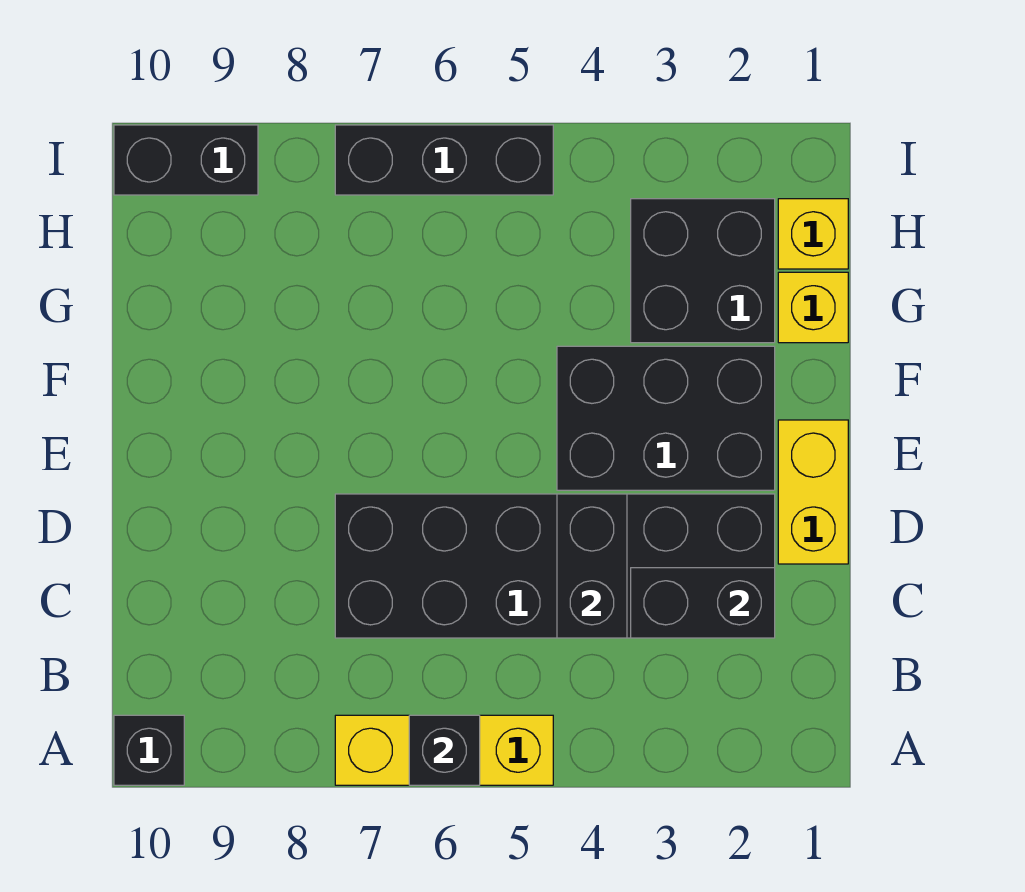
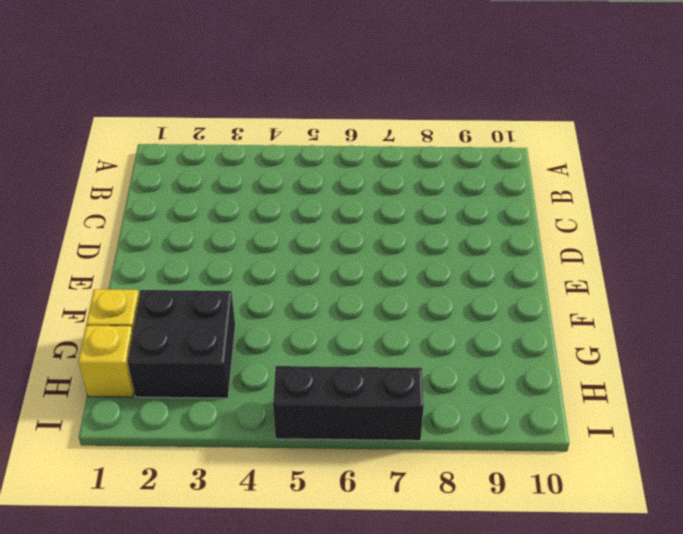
none -> yellow 1x3 brick [335,715,553,785]
none -> black 1x1 brick [114,715,184,785]
none -> black 2x6 brick [335,494,775,638]

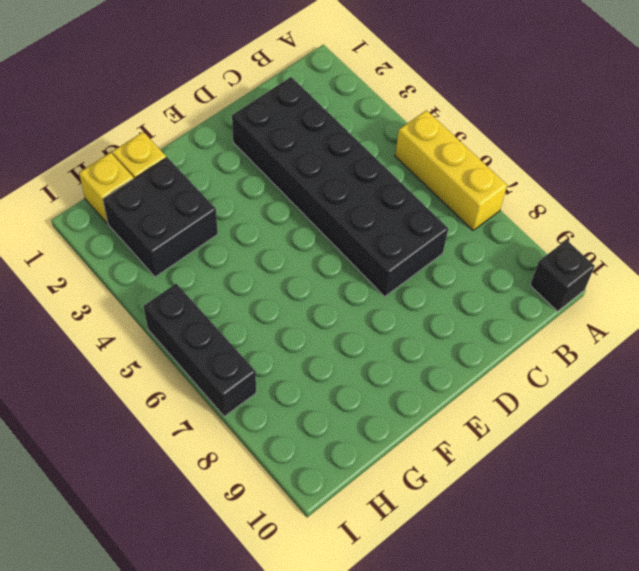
none -> yellow 1x2 brick [778,420,848,564]
none -> black 2x3 brick [557,346,775,490]
none -> black 1x2 brick [114,125,258,195]

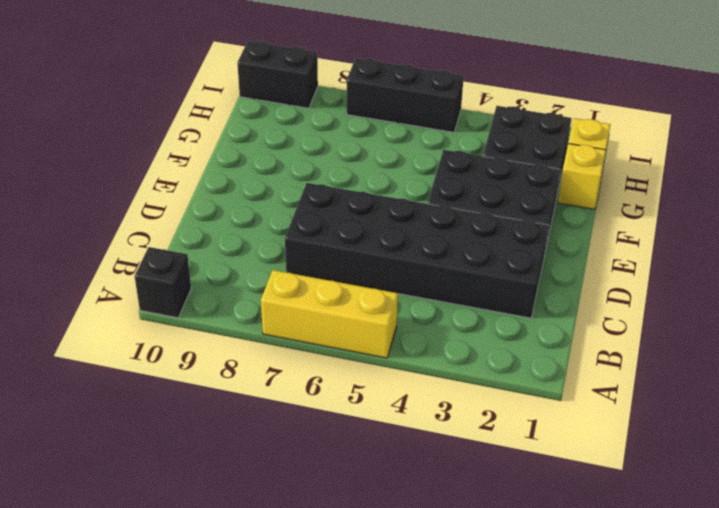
none -> yellow 1x2 brick [778,420,848,564]
none -> black 1x1 brick [409,715,480,785]
none -> black 1x2 brick [631,568,775,638]

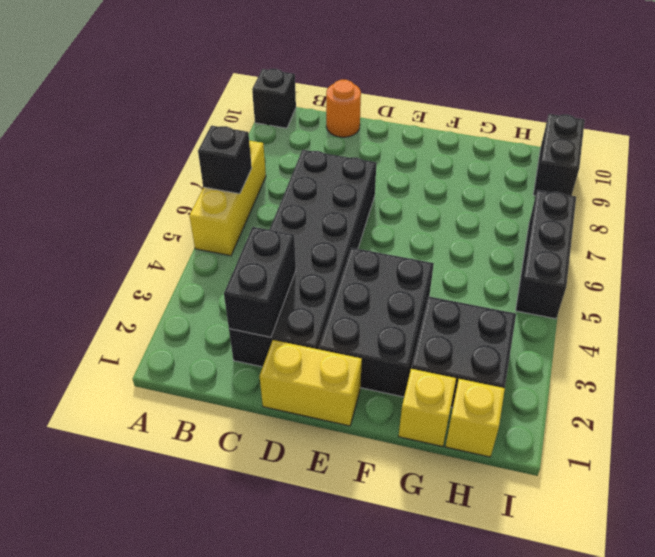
orange 1x1 round brick [326,80,361,137] -> none
none -> black 1x2 brick [557,494,627,638]

